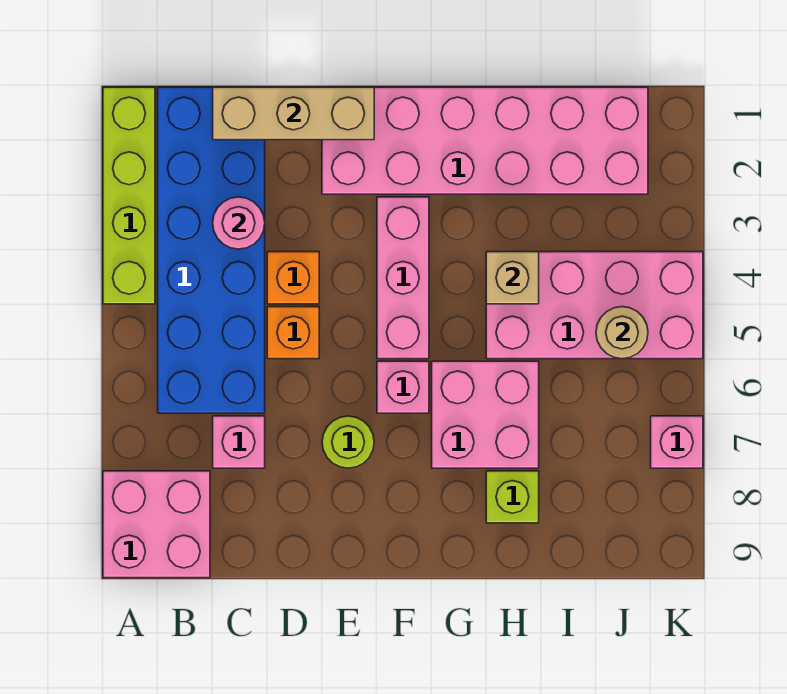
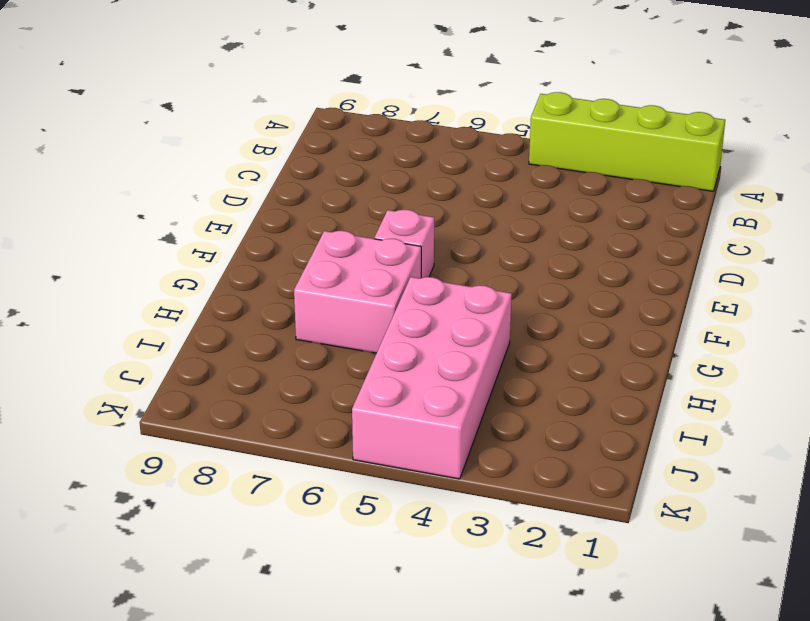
none -> pink 2x2 brick [103,471,210,578]
none -> blue 2x6 brick [158,87,265,413]
none -> pink 1x1 brick [213,416,265,468]

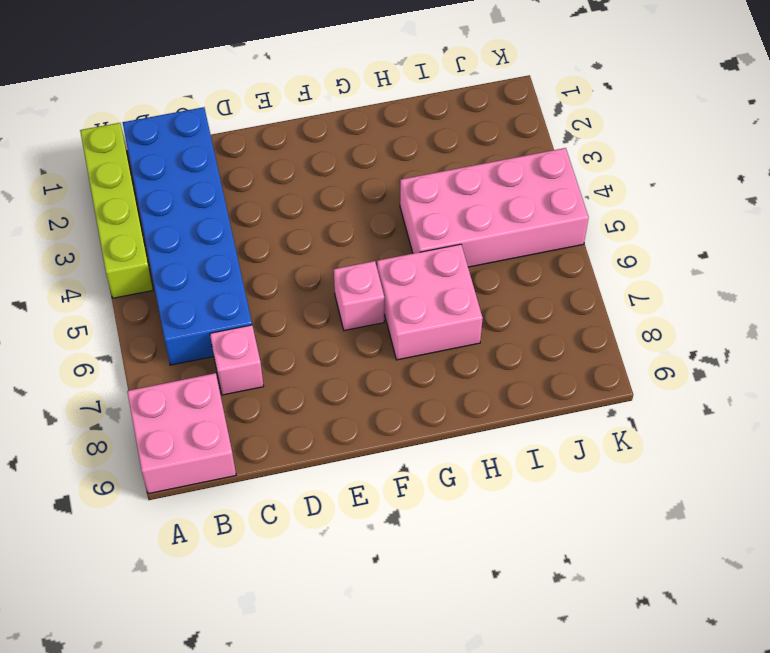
none -> orange 1x1 brick [267,252,319,304]
none -> orange 1x1 brick [267,307,319,359]
none -> pink 2x6 brick [322,87,648,194]

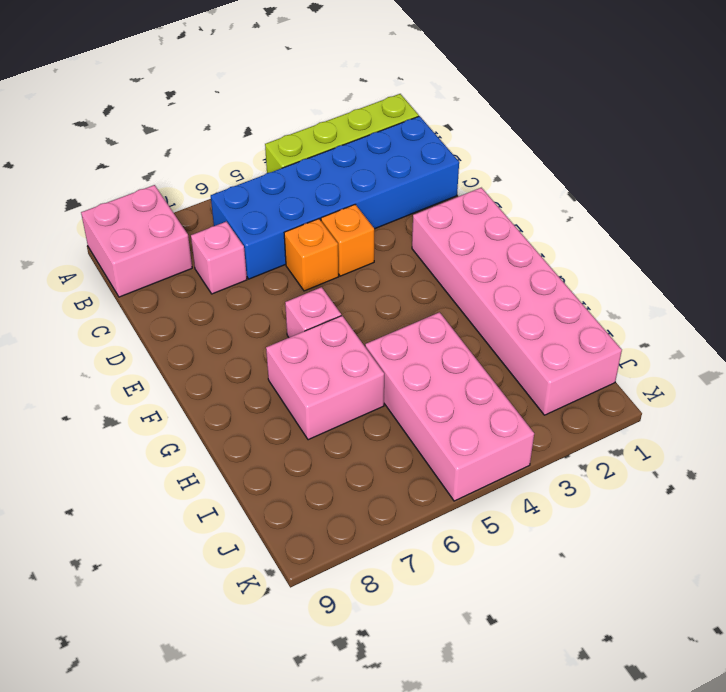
none -> lime 1x1 round brick [322,416,374,468]
none -> pink 1x3 brick [377,197,429,359]
none -> lime 1x1 brick [486,471,539,523]

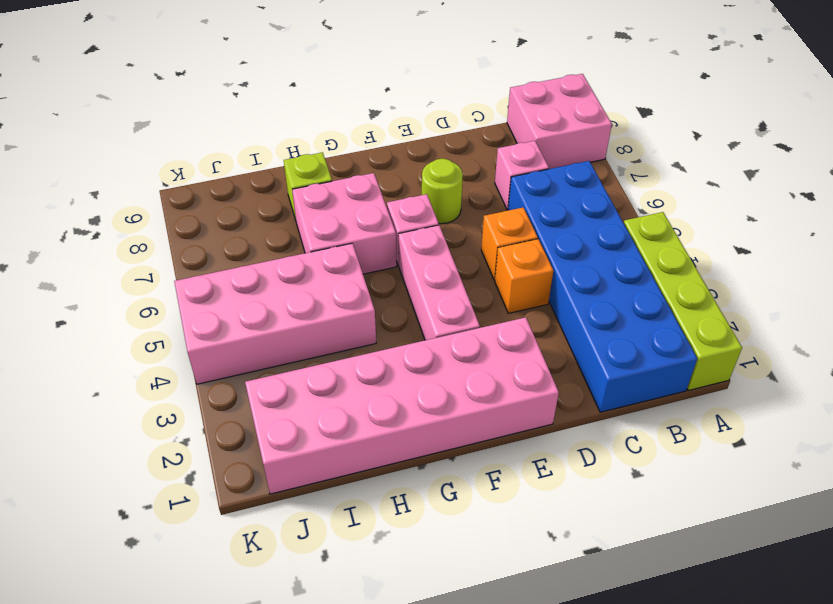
none -> pink 1x1 brick [651,416,703,468]
none -> tan 1x3 brick [213,87,374,140]
none -> pink 1x1 round brick [213,197,265,249]

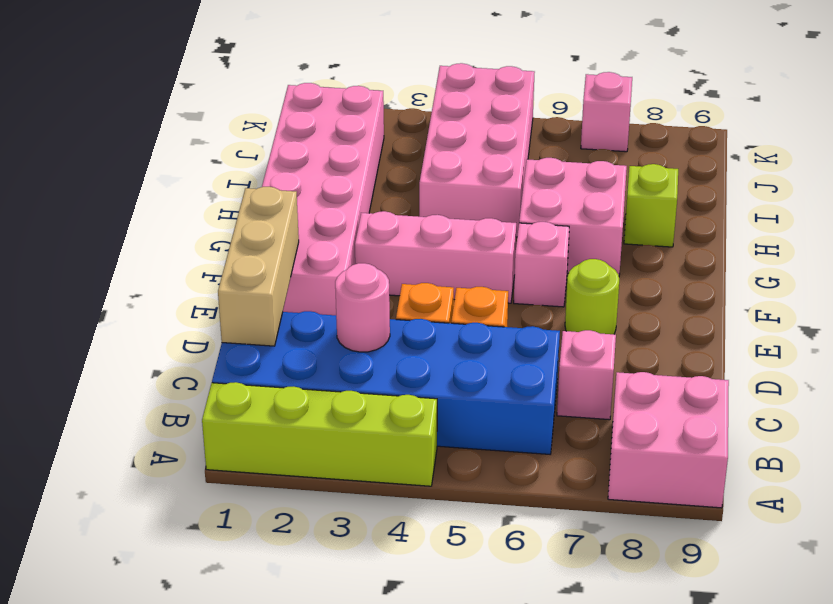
none -> tan 1x1 brick [486,252,539,304]
none -> tan 1x1 round brick [596,307,648,359]

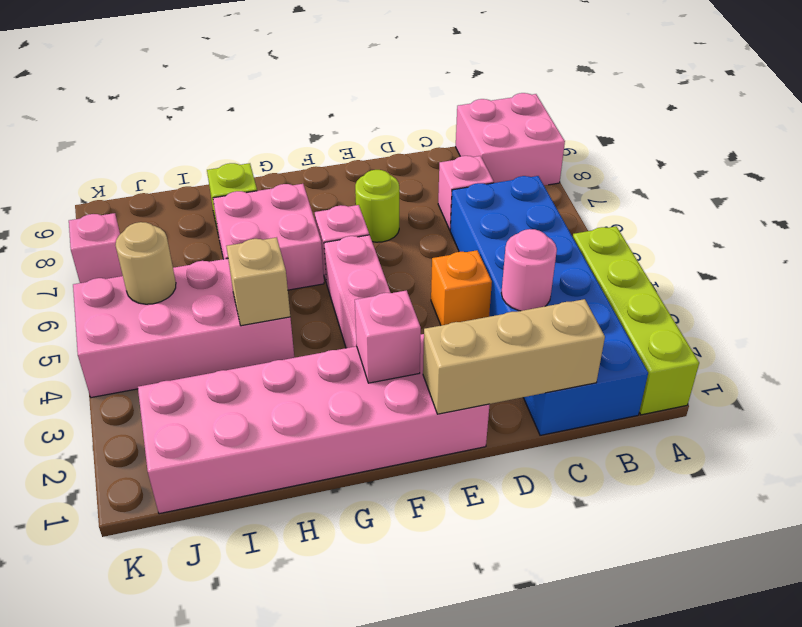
pink 1x1 brick [355,290,421,383] -> none
none -> orange 1x1 brick [267,307,319,359]

